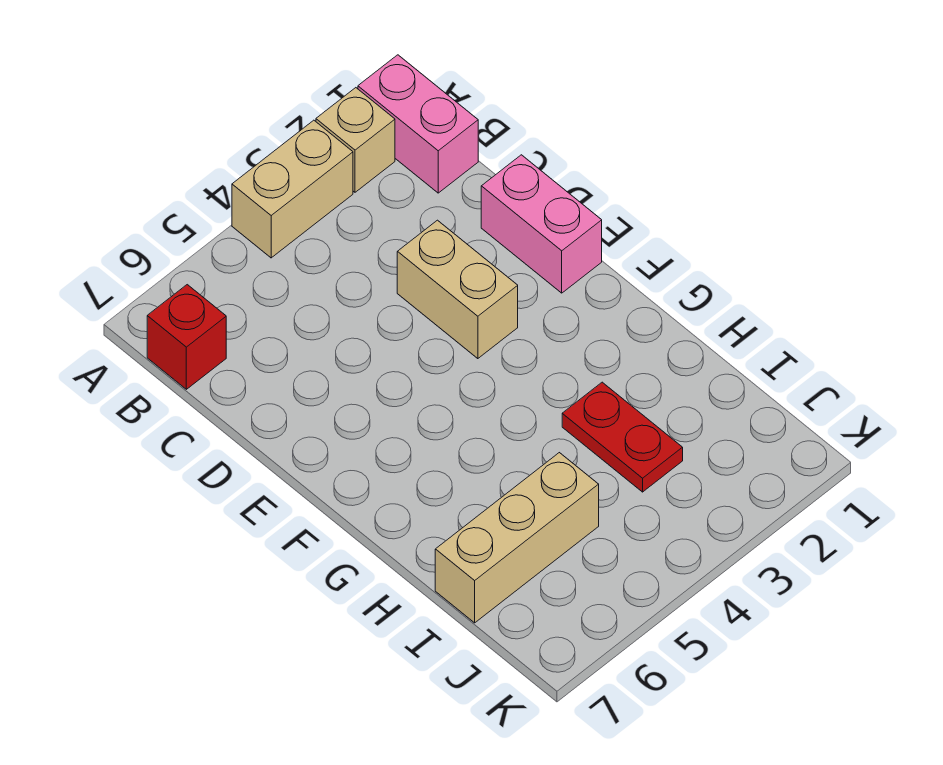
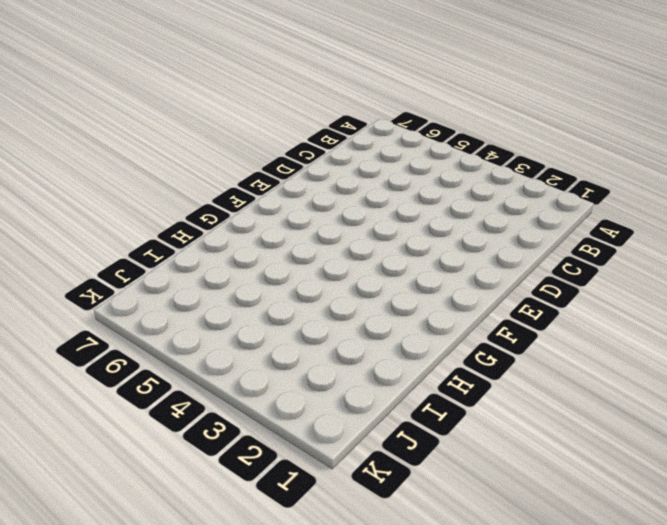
none -> pink 1x2 brick [358,55,478,193]
none -> tan 1x1 brick [316,88,395,192]

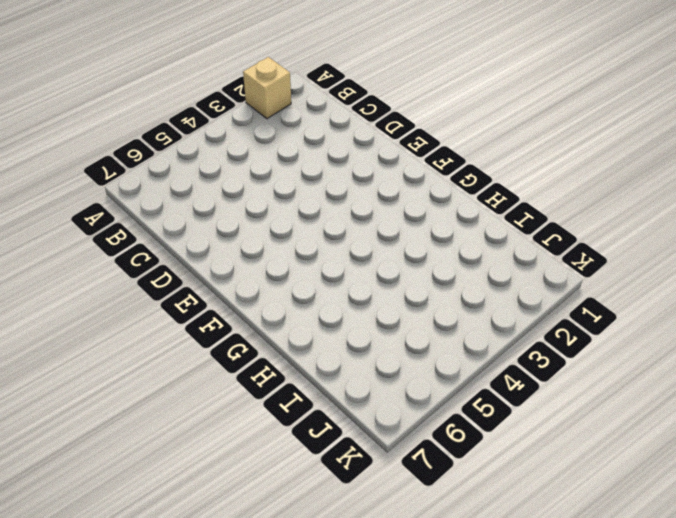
none -> pink 1x2 brick [358,55,478,193]
none -> tan 1x2 brick [232,120,353,258]

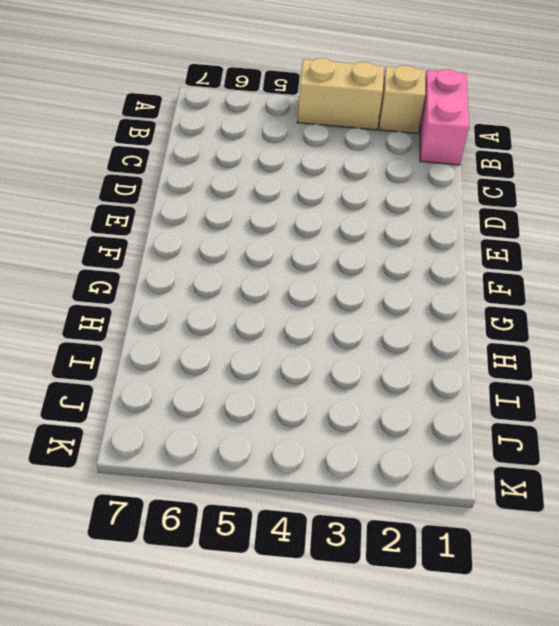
none -> red 1x1 brick [147,285,226,389]
none -> pink 1x2 brick [481,155,602,293]

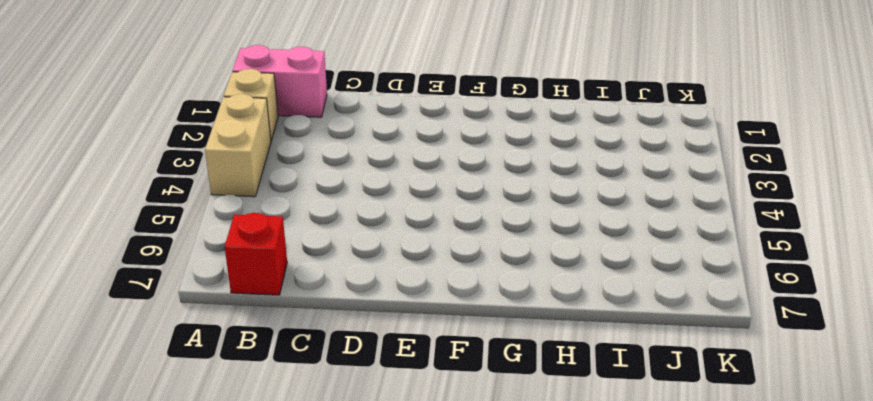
none -> pink 1x2 brick [481,155,602,293]
none -> tan 1x2 brick [397,220,518,359]

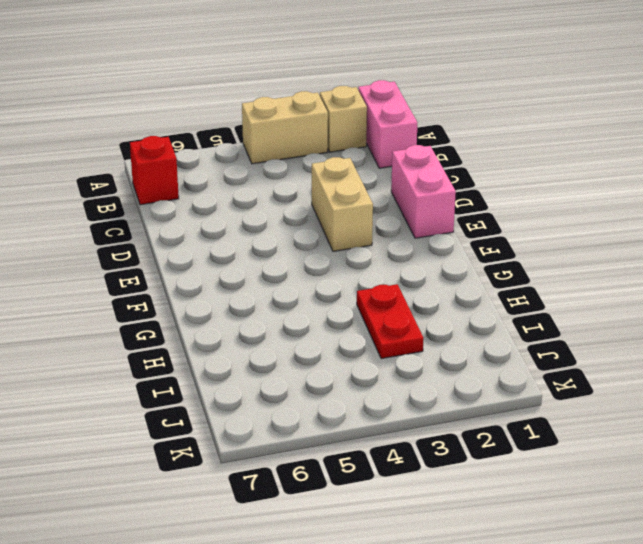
none -> tan 1x3 brick [435,453,599,623]

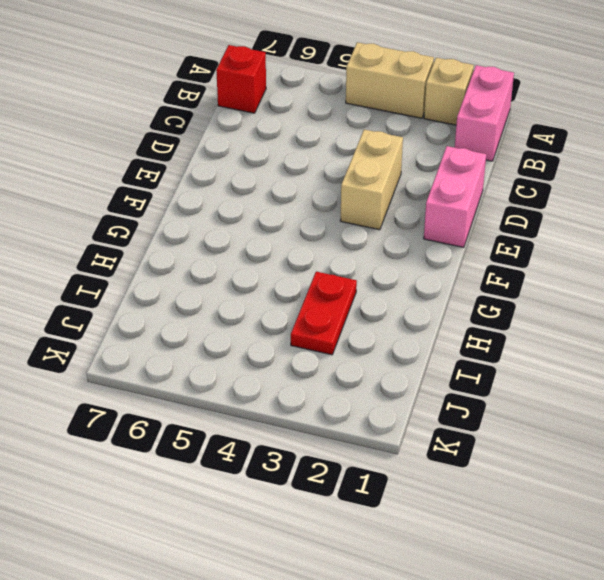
none -> tan 1x3 brick [435,453,599,623]

